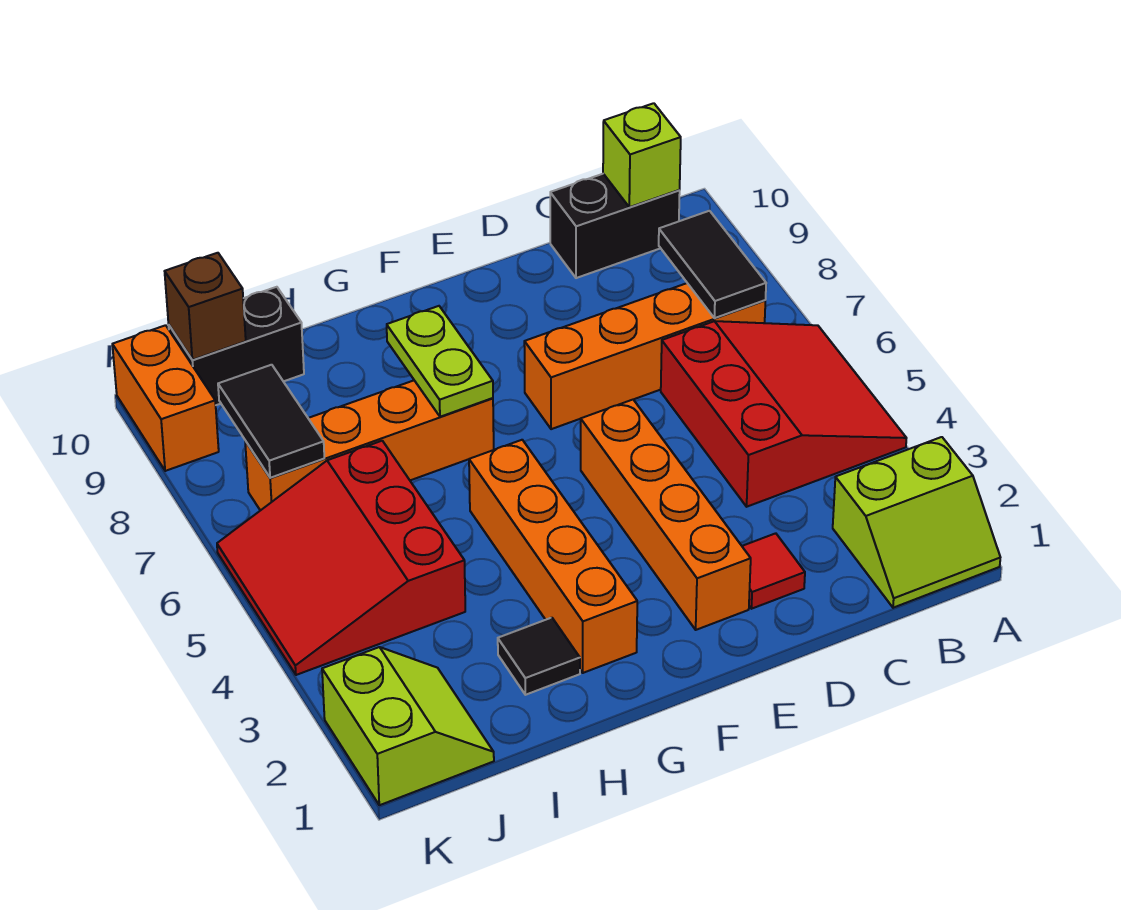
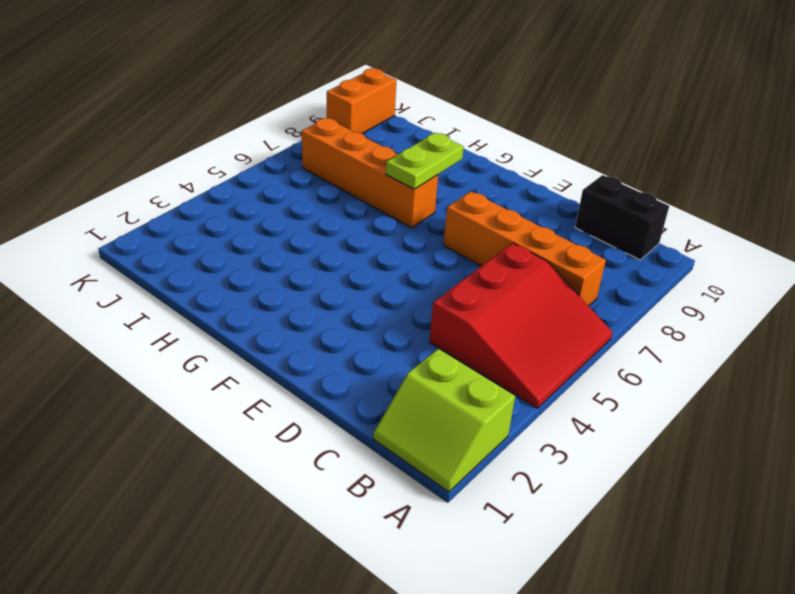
none -> red 1x1 tile [742,533,805,609]
none -> orange 1x4 brick [581,400,751,630]
none -> orange 1x4 brick [469,440,637,673]

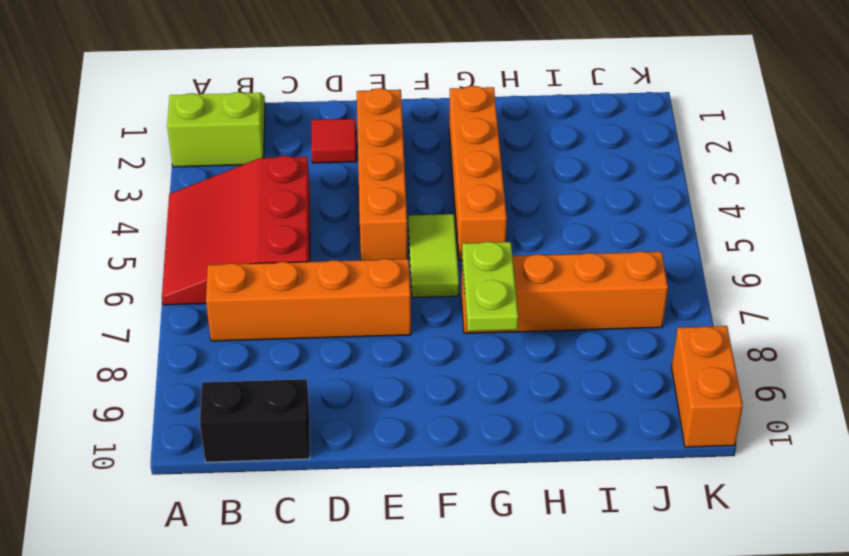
lime 1x2 tile [408,214,459,298] -> none
none -> black 1x1 tile [498,618,580,695]
none -> red 3x3 slope [217,441,465,675]
none -> black 1x2 brick [169,287,304,405]

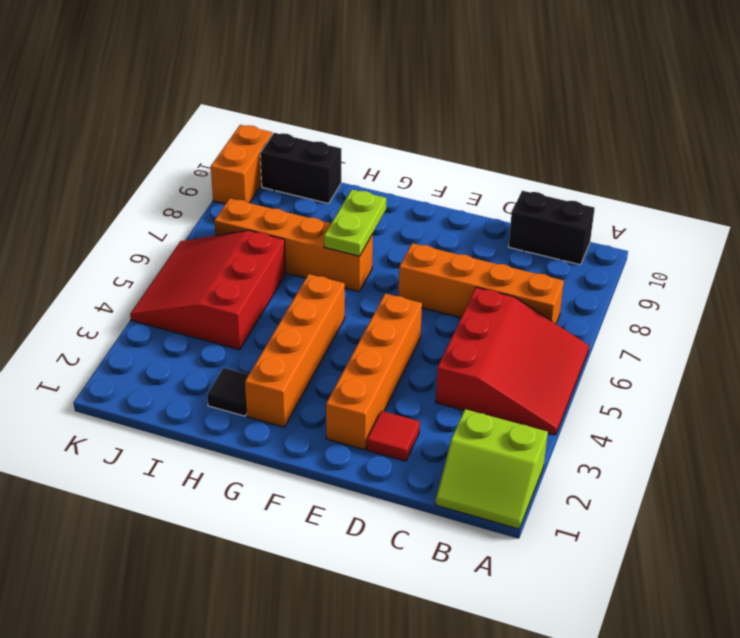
none -> lime 2x2 slope [322,647,494,805]
none -> black 1x2 tile [659,211,766,318]
none -> lime 1x1 brick [603,103,681,207]

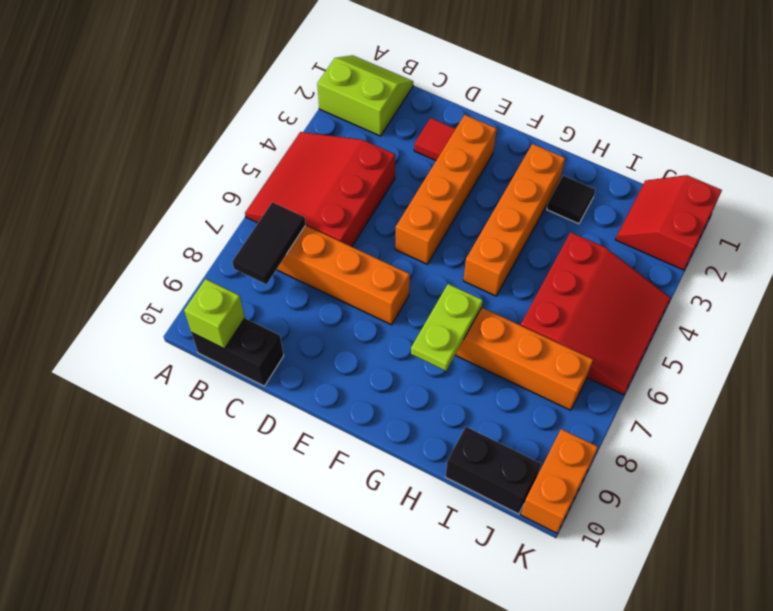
red 2x2 slope [615,175,722,270] -> lime 2x2 slope [322,647,494,805]
none -> black 1x2 tile [218,365,324,478]
none -> brown 1x1 brick [165,253,246,360]

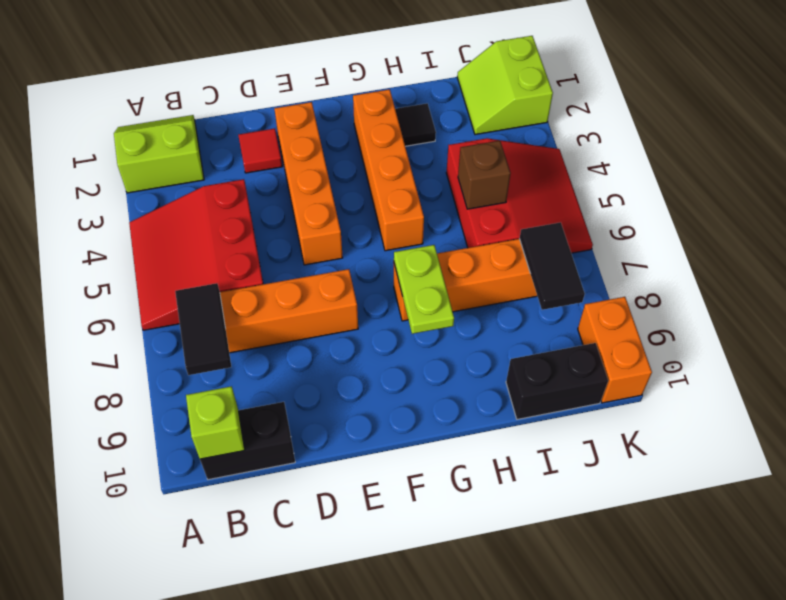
brown 1x1 brick [458,141,511,209] -> brown 1x1 brick moved to [165,253,246,360]

